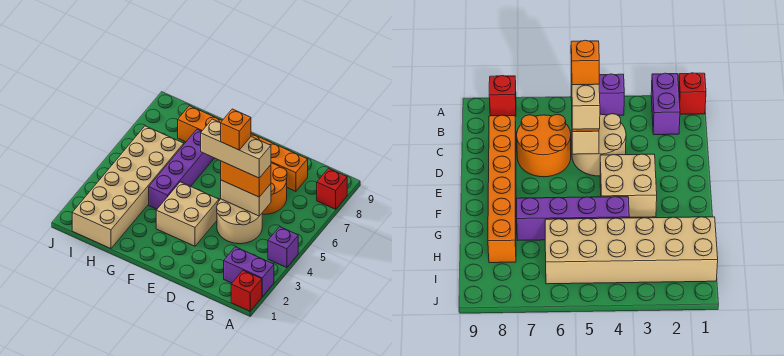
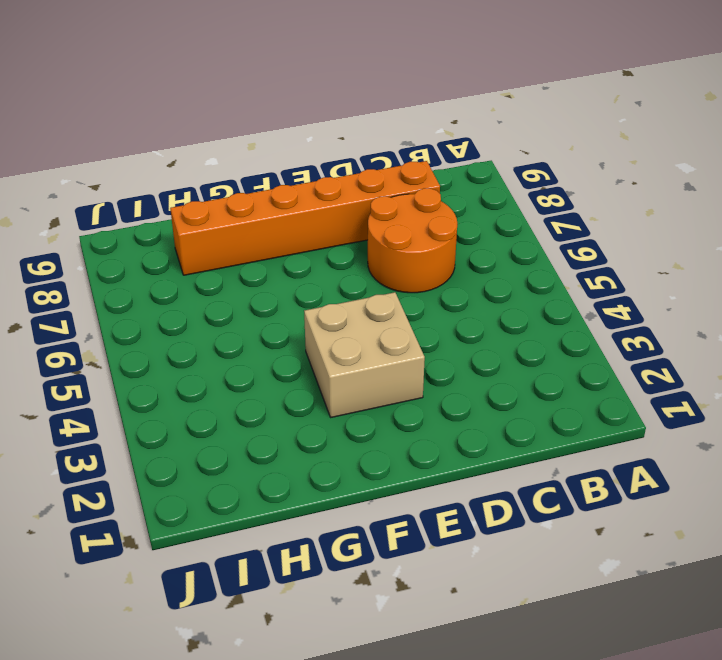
none -> red 1x1 brick [231,271,262,311]
none -> purple 1x2 brick [224,247,274,297]
none -> purple 1x1 brick [268,227,298,268]

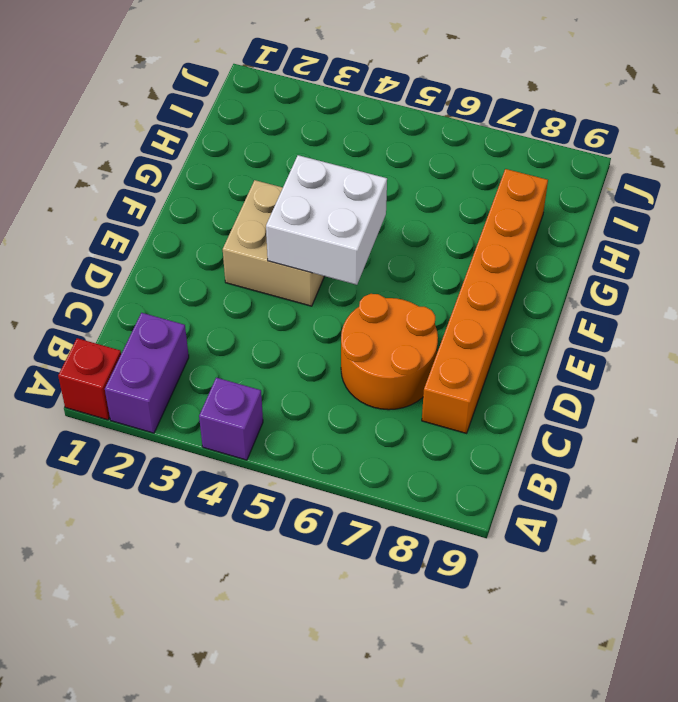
white 2x2 brick [266,155,387,285] -> none
none -> red 1x1 brick [317,168,347,209]
none -> tan 2x2 round brick [217,199,262,244]
none -> purple 1x4 brick [149,129,214,209]

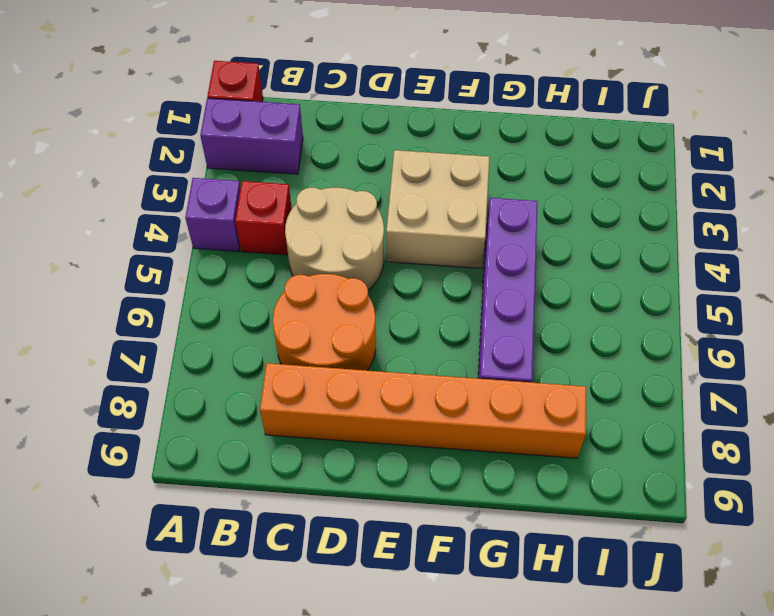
red 1x1 brick [235,181,292,255] -> red 1x1 brick moved to [317,168,347,209]
none -> tan 2x6 brick [72,126,184,249]
none -> tan 1x2 brick [221,180,271,216]
none -> orange 1x2 brick [221,161,271,197]

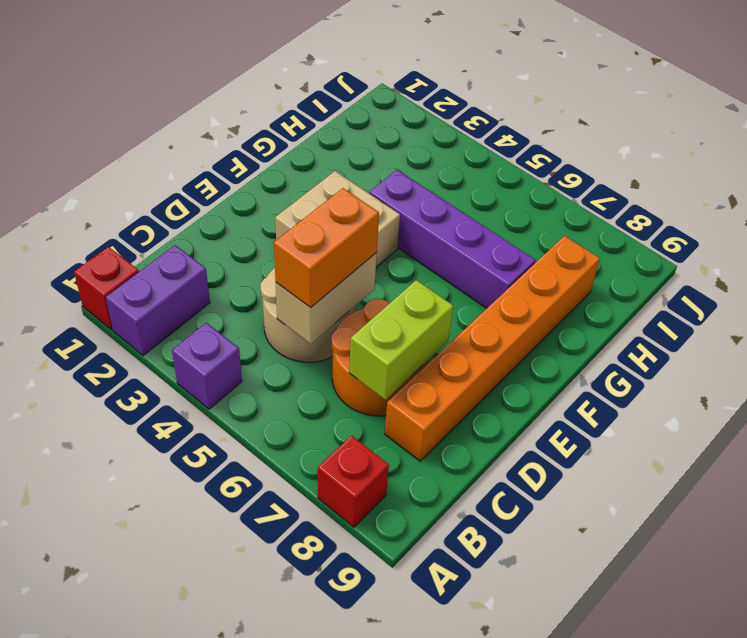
lime 1x2 brick [349,280,453,400] -> none
none -> tan 2x6 brick [72,126,184,249]
none -> tan 1x3 brick [201,119,271,178]
none -> orange 1x1 brick [221,109,251,150]

